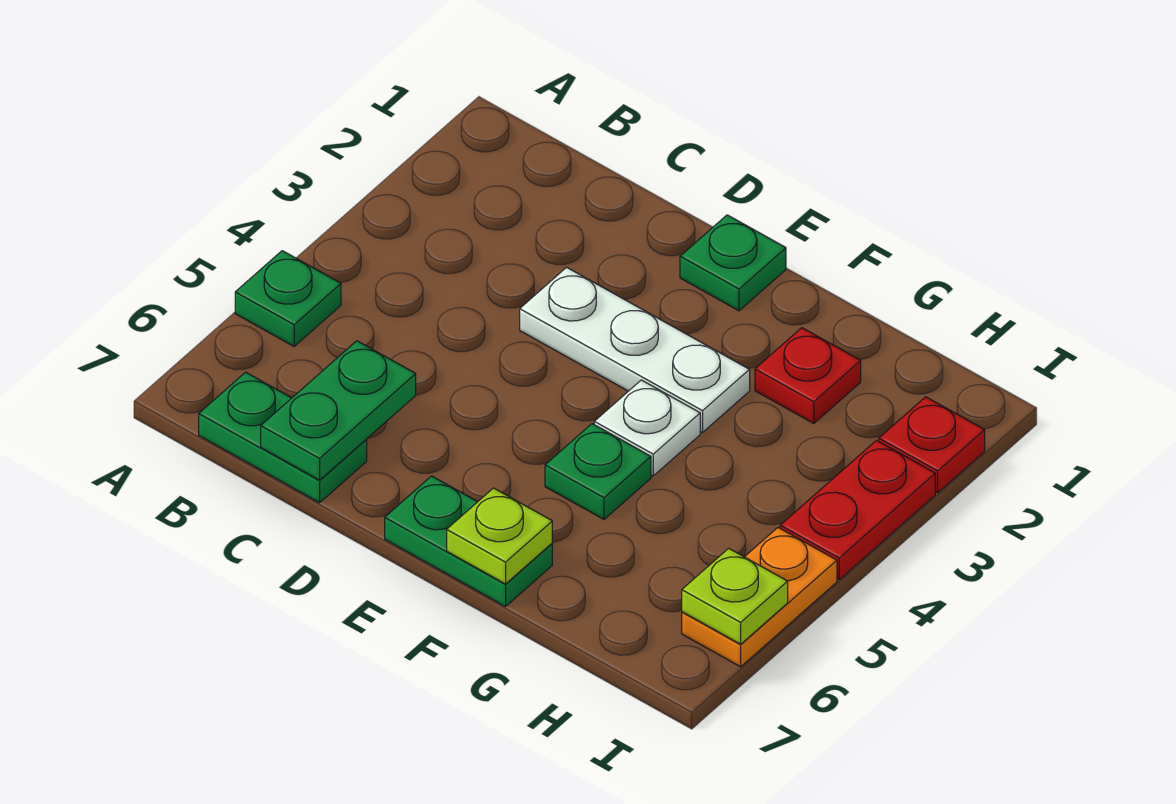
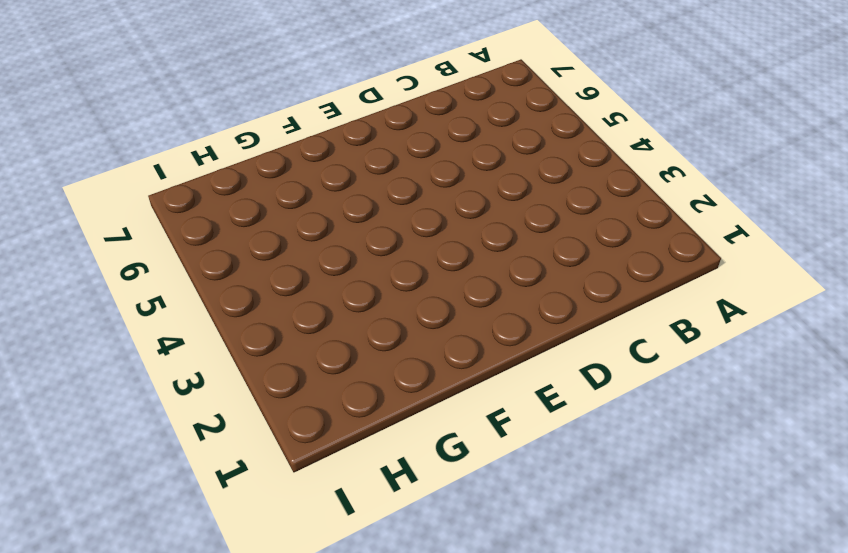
none -> green 1x1 plate [235,251,341,346]
none -> green 1x2 plate [199,372,367,503]
none -> white 1x3 plate [520,267,750,432]

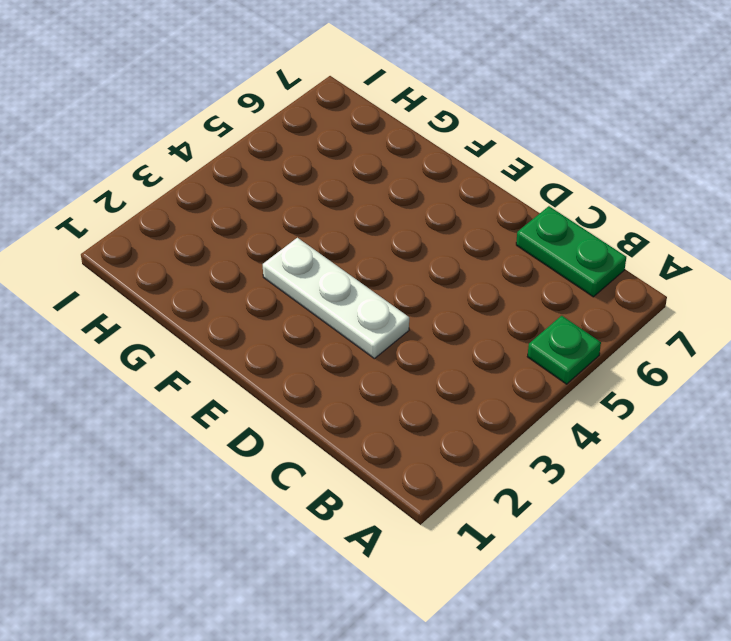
none -> green 1x1 plate [680,215,786,311]
none -> green 1x2 plate [385,476,552,607]
none -> white 1x1 plate [594,380,700,476]

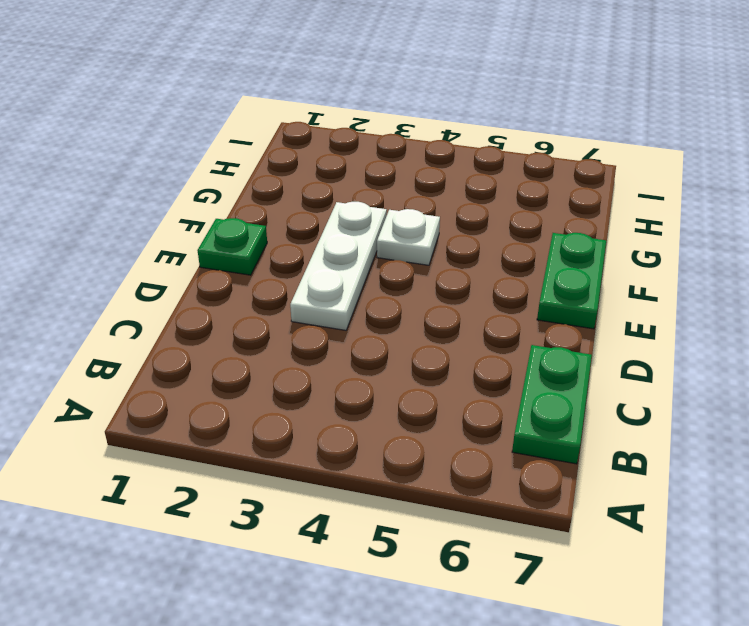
none -> green 1x1 plate [235,251,341,346]
none -> green 1x1 plate [545,424,651,519]
none -> red 1x1 plate [755,328,861,424]

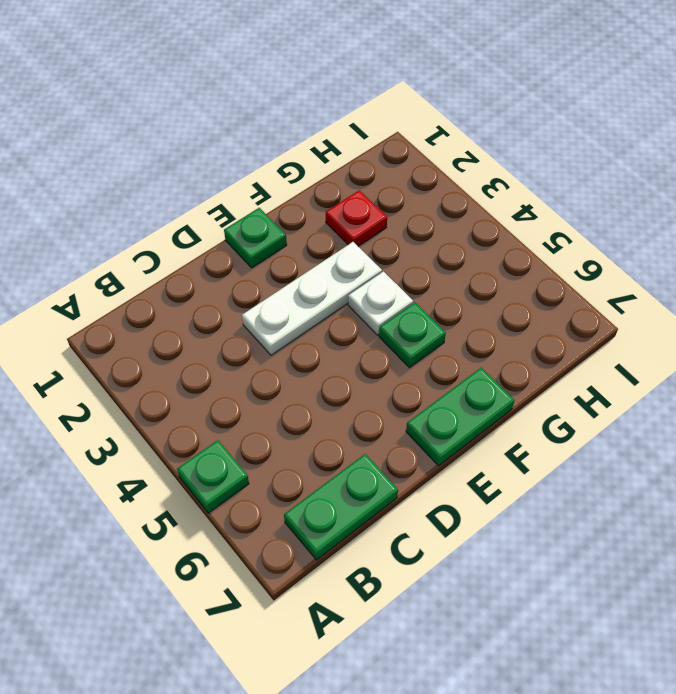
none -> red 1x1 plate [879,397,985,493]
none -> red 1x2 plate [780,440,935,580]
none -> orange 1x2 plate [682,528,837,667]

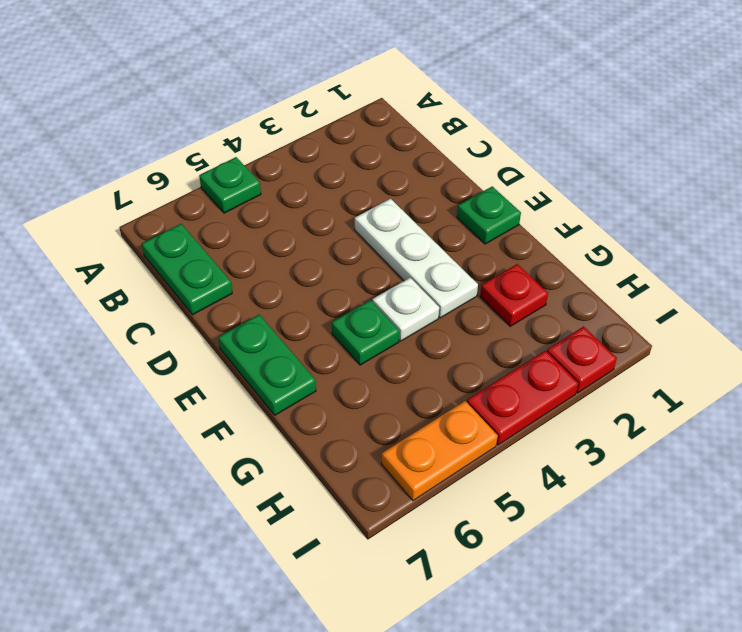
none -> green 1x2 plate [261,341,416,480]
none -> lime 1x1 plate [447,488,552,584]
none -> lime 1x1 plate [682,548,788,644]

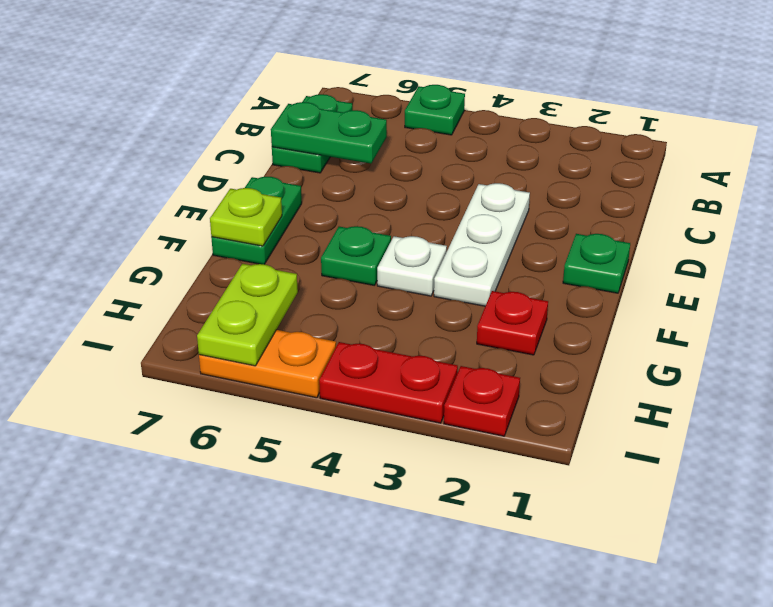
lime 1x2 plate [197,264,298,366] -> lime 1x1 plate [682,548,788,644]

